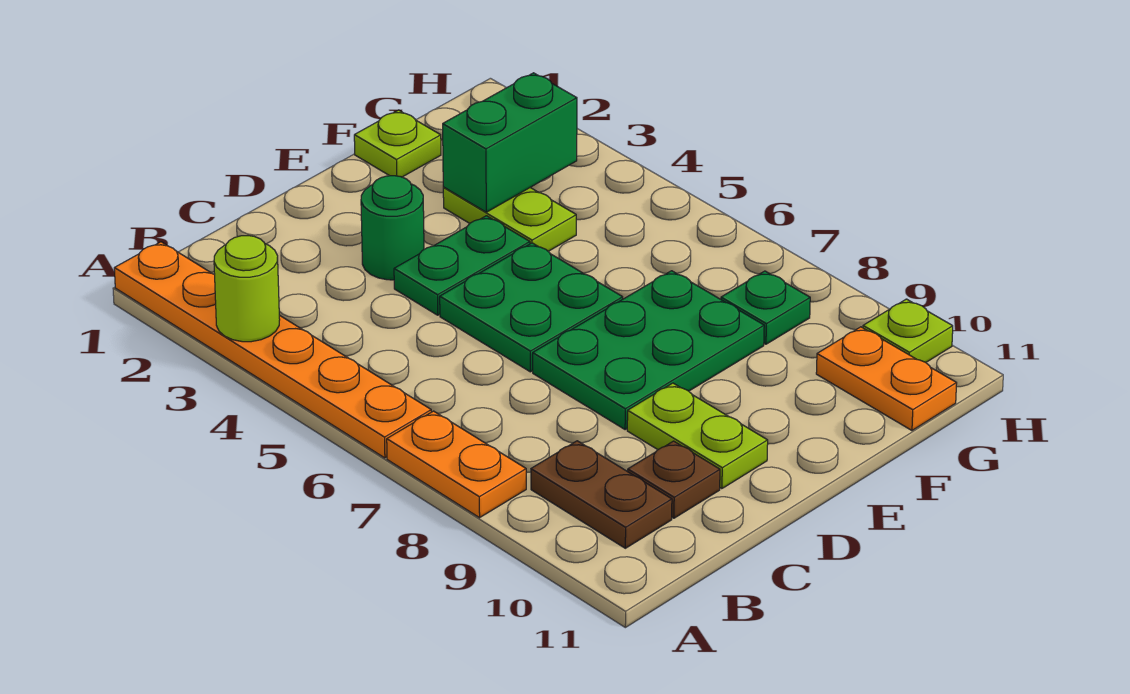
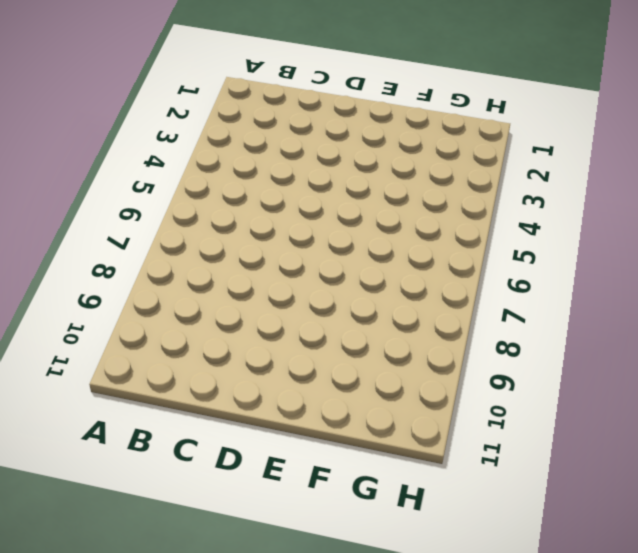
none -> orange 1x6 plate [114,242,431,458]
none -> orange 1x2 plate [387,411,526,518]
none -> brown 1x2 plate [531,441,672,548]

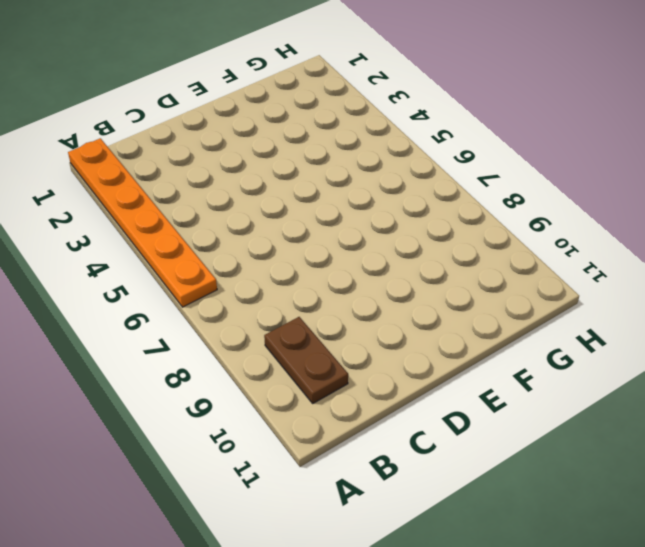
none -> orange 1x2 plate [387,411,526,518]
none -> brown 1x1 plate [628,441,720,518]
none -> green 1x1 round brick [361,176,424,280]

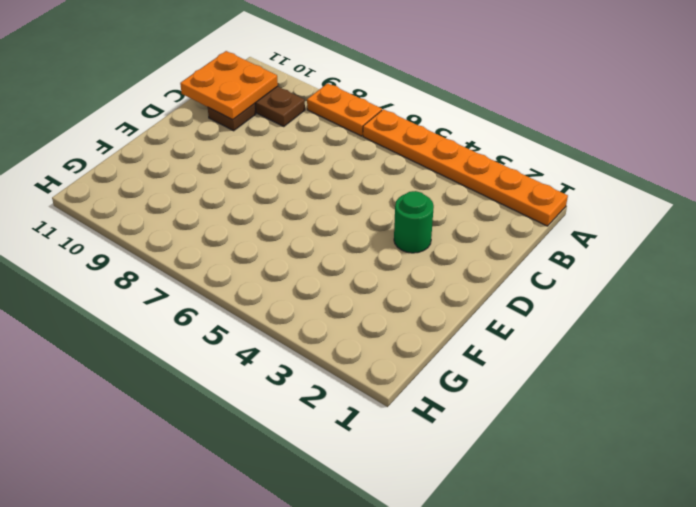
orange 2x2 plate [180,51,278,120] -> none
none -> green 1x2 plate [394,216,530,315]
none -> green 2x2 plate [440,243,623,372]
none -> green 2x3 plate [533,271,764,430]

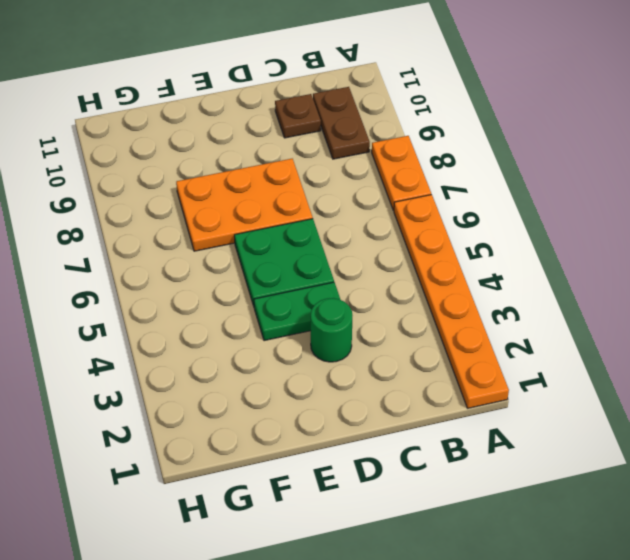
orange 2x3 plate [176,159,313,251] -> green 2x3 plate [533,271,764,430]
none -> lime 1x2 plate [627,383,768,489]
none -> lime 1x1 plate [354,110,441,177]
none -> lime 1x2 plate [443,188,576,251]

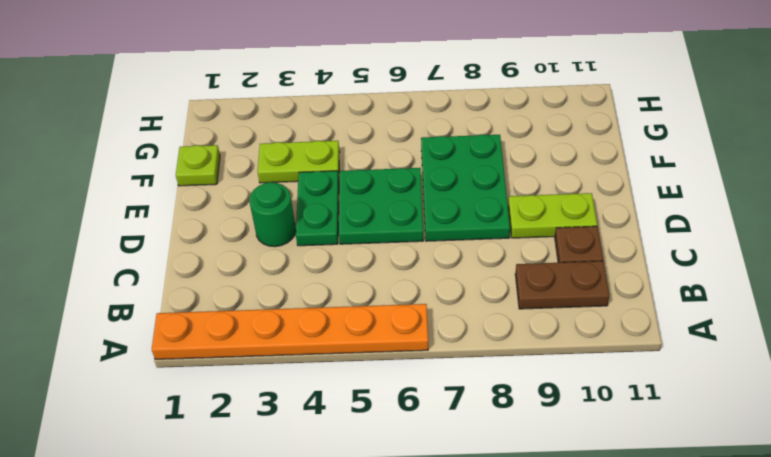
none -> orange 1x2 plate [387,411,526,518]
none -> green 1x1 plate [721,271,810,344]
none -> orange 1x2 plate [816,327,957,430]

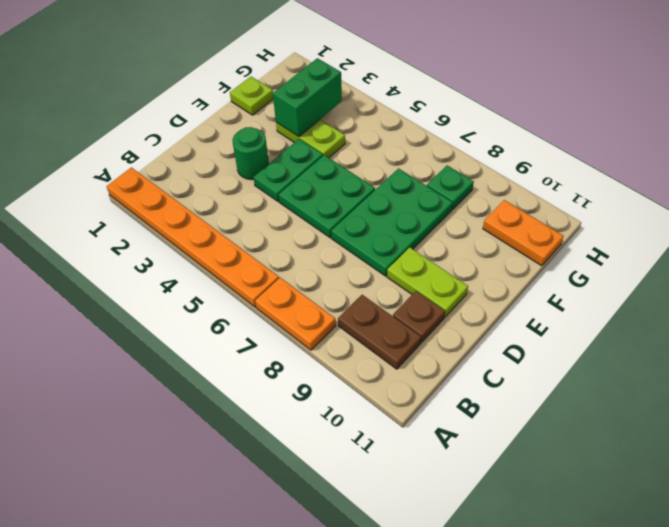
none -> lime 1x1 plate [863,299,953,362]
none -> lime 1x1 round brick [214,236,280,342]

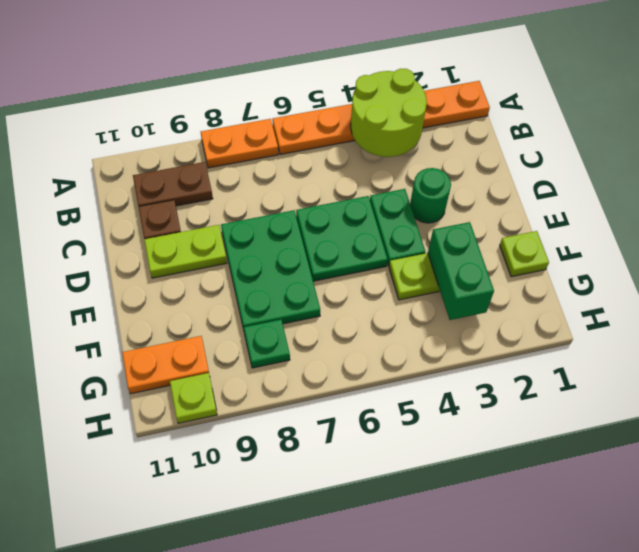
lime 2x2 round brick [351,69,427,157] -> lime 1x1 round brick [214,236,280,342]

